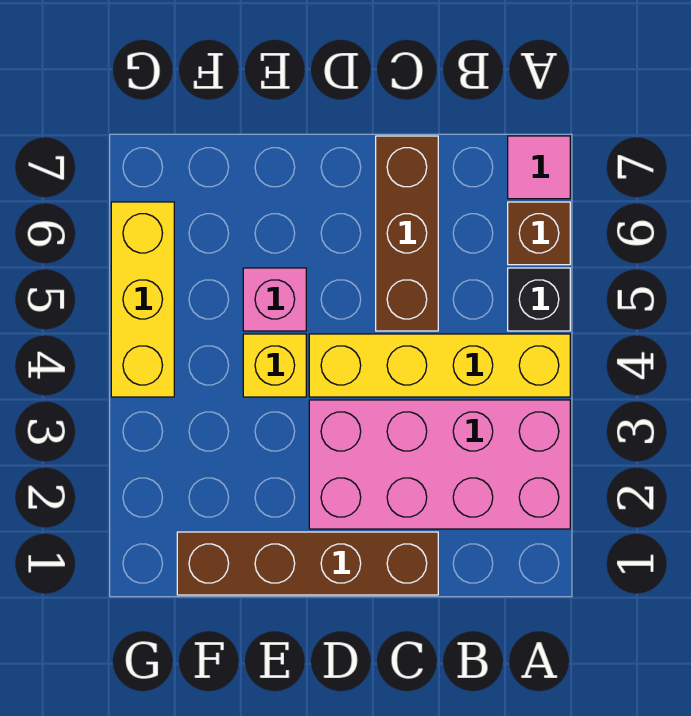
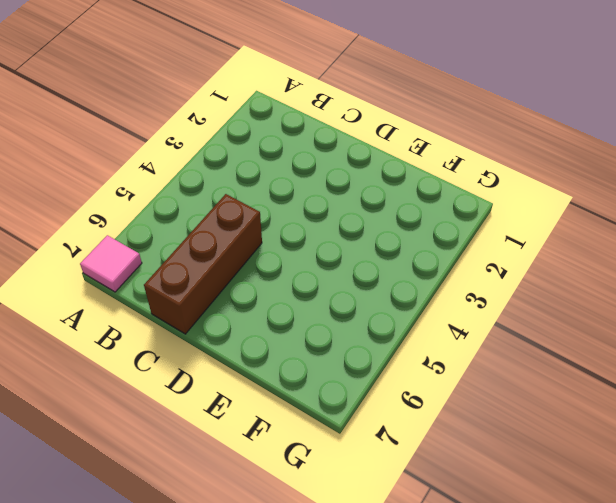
none -> pink 2x4 brick [309,400,570,529]
none -> yellow 1x4 brick [309,334,570,397]

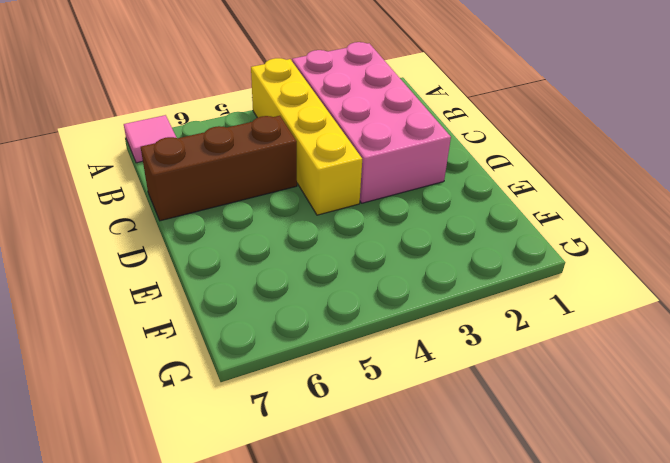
none -> black 1x1 brick [508,268,570,331]
none -> brown 1x1 brick [508,202,570,265]

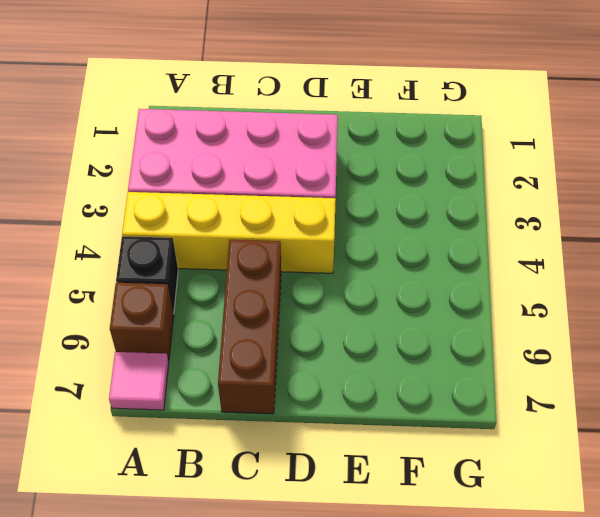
none -> brown 1x4 brick [177,532,438,595]
none -> yellow 1x1 brick [243,334,306,397]

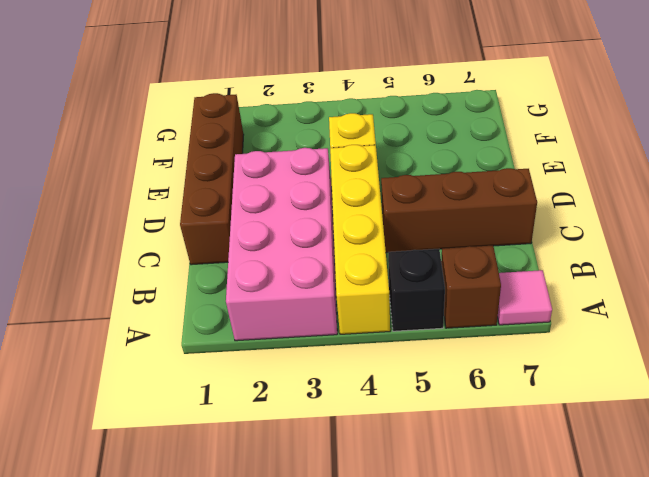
none -> pink 1x1 brick [243,268,306,331]
none -> yellow 1x3 brick [111,202,174,397]

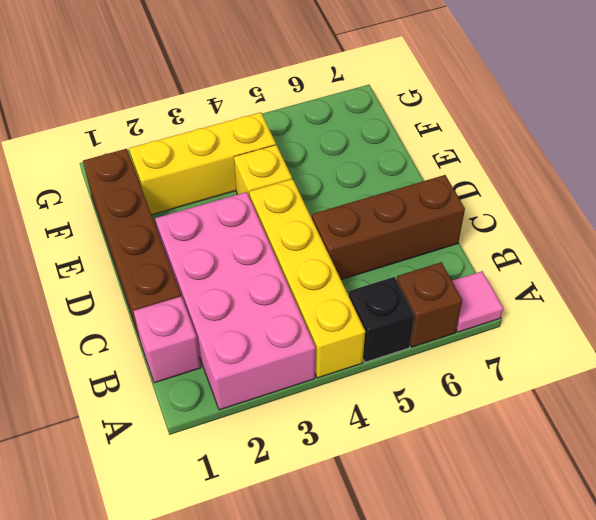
pink 1x1 brick [133,297,201,383] -> pink 1x1 brick moved to [243,268,306,331]
yellow 1x3 brick [129,112,276,215] -> yellow 1x3 brick moved to [111,202,174,397]

